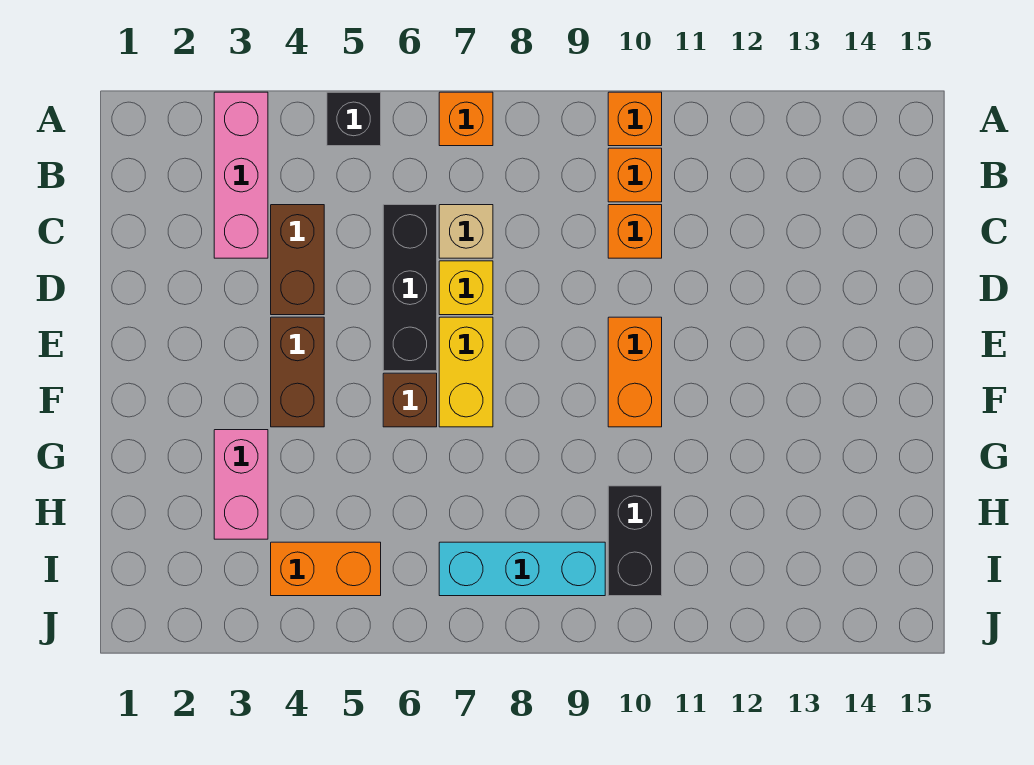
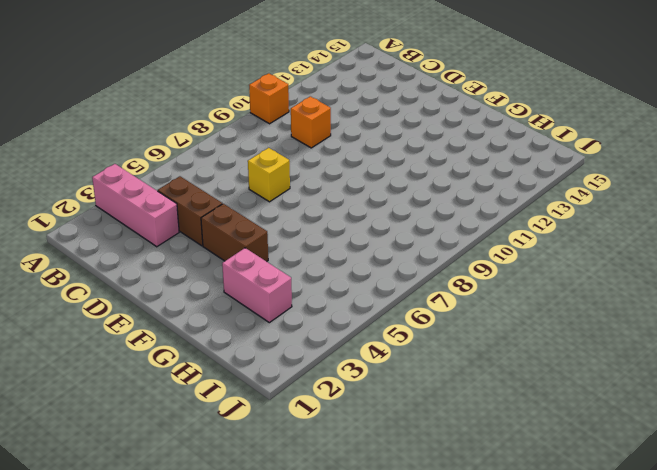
none -> black 1x1 brick [327,92,381,146]
none -> orange 1x1 brick [439,92,493,146]
none -> orange 1x1 brick [608,148,662,202]

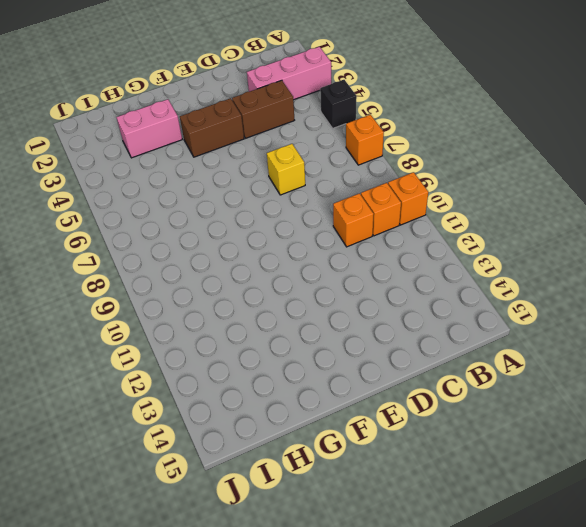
none -> black 1x3 brick [383,205,437,371]
none -> tan 1x1 brick [439,205,493,258]
none -> yellow 1x2 brick [439,317,493,427]

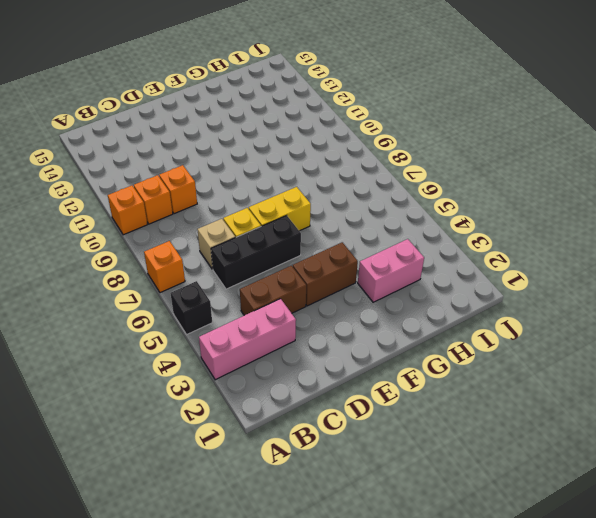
none -> orange 1x2 brick [608,317,662,427]
none -> brown 1x1 brick [383,373,437,427]
none -> black 1x2 brick [608,486,662,596]

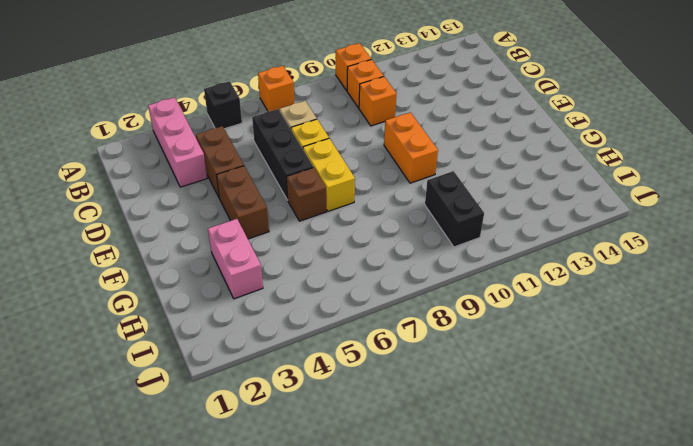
none -> orange 1x2 brick [271,542,381,596]
none -> cyan 1x3 brick [439,542,605,596]

